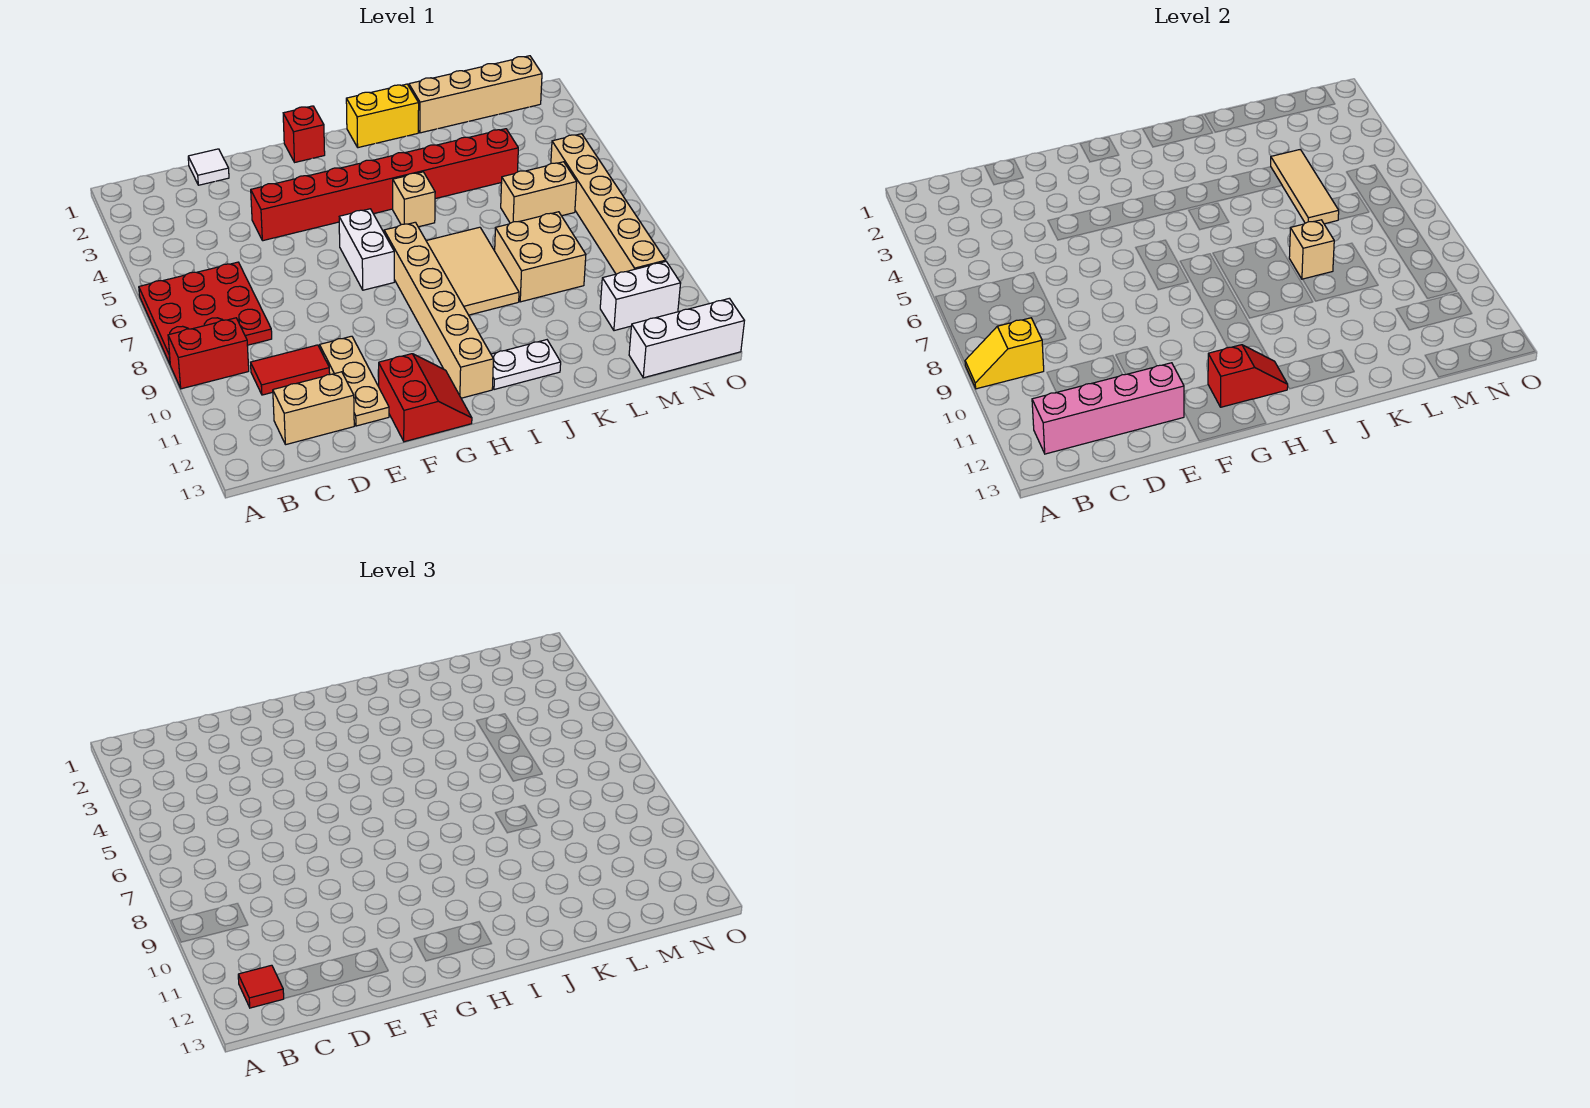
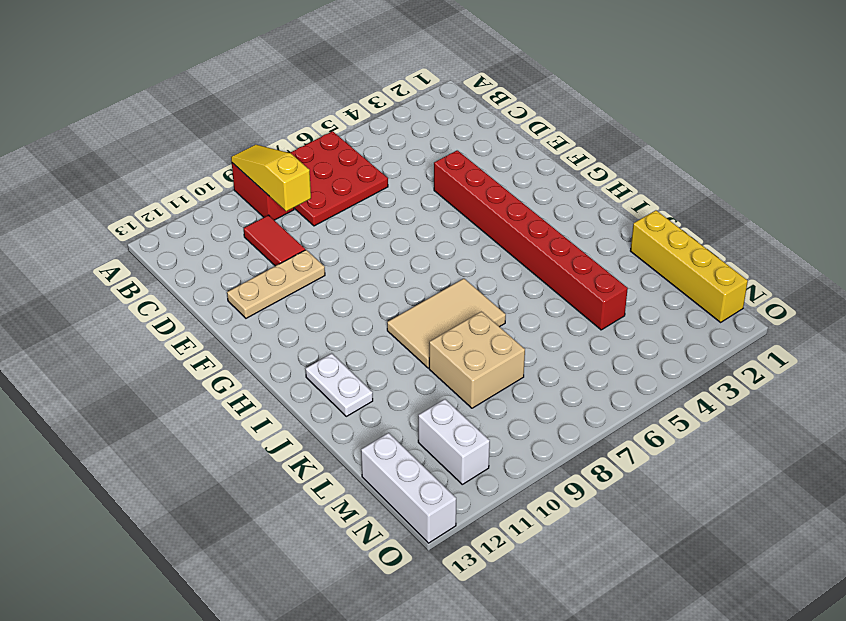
yellow 1x3 slope [231,145,311,211] -> yellow 1x2 slope [965,318,1044,389]
yellow 1x4 brick [630,210,748,322] -> tan 1x4 brick [409,56,542,133]
none -> tan 1x2 brick [273,372,354,445]
none -> white 1x1 tile [188,149,229,185]
none -> red 2x2 slope [379,354,472,442]

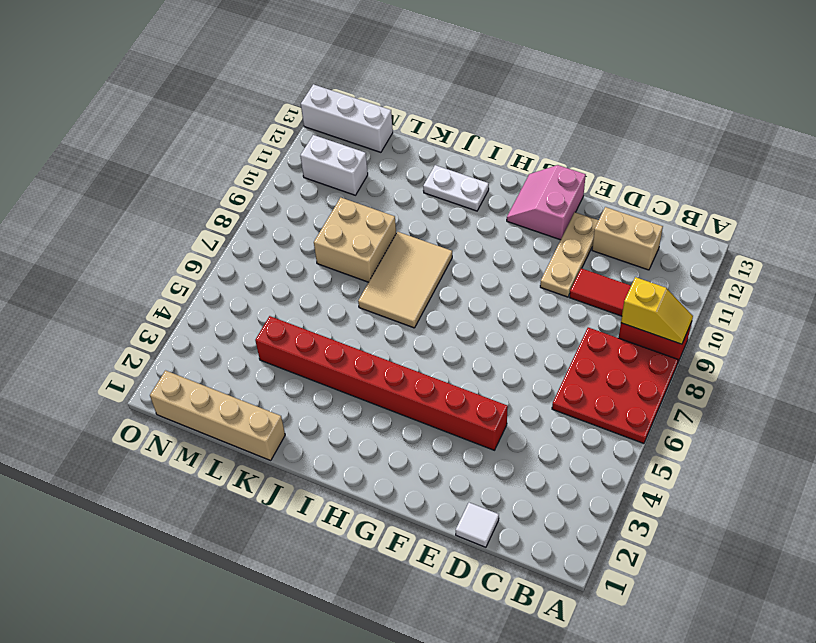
pink 2x2 slope [507,165,586,240] -> red 2x2 slope [379,354,472,442]
none -> red 1x1 brick [283,106,325,162]
none -> white 1x2 brick [339,209,394,290]
none -> tan 1x6 brick [384,222,493,398]

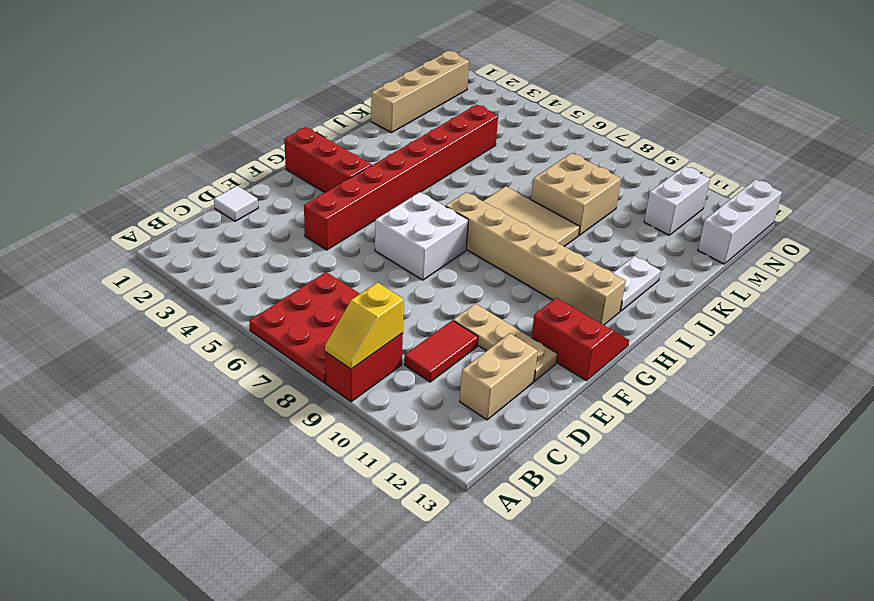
white 2x2 brick [375,192,468,280] -> white 1x2 brick [339,209,394,290]
red 1x3 brick [284,127,372,192] -> red 1x1 brick [283,106,325,162]
none -> yellow 1x2 brick [346,84,419,148]
none -> tan 1x1 brick [393,172,435,227]
none -> tan 1x2 brick [501,162,577,223]

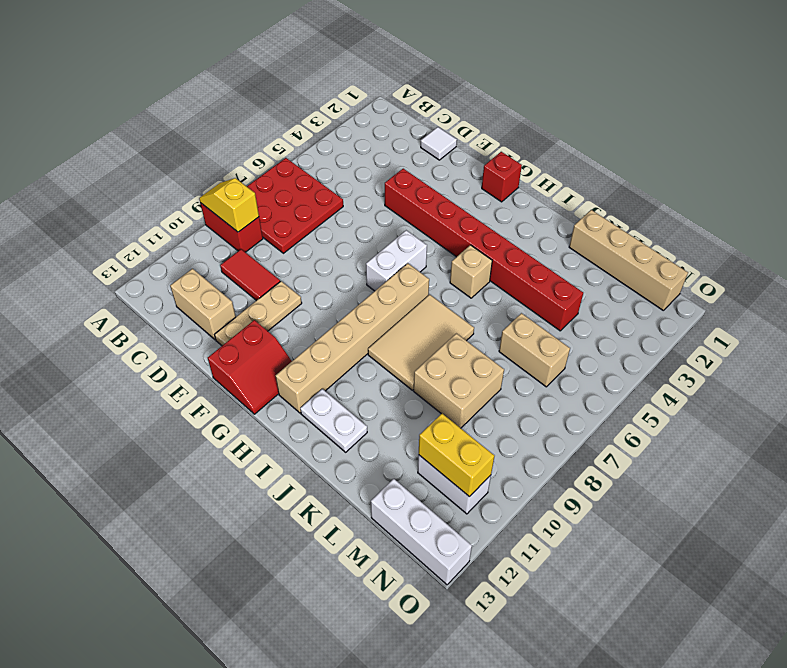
yellow 1x2 brick [419,414,495,497] -> yellow 1x2 brick moved to [346,84,419,148]
none -> tan 1x6 brick [551,134,666,274]
none -> pink 1x4 brick [1032,363,1184,454]
none -> red 1x2 slope [1208,345,1288,407]

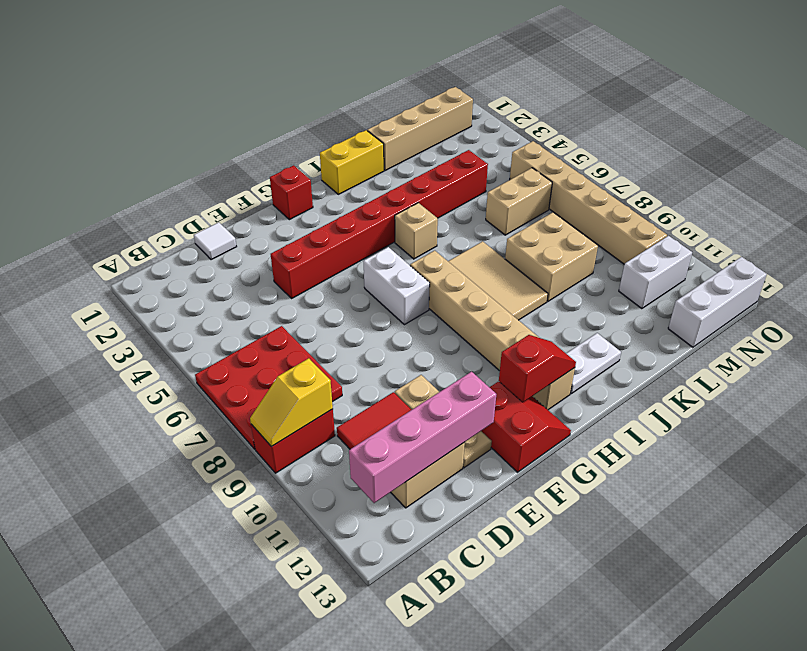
none -> tan 1x1 brick [1289,220,1334,279]
none -> tan 1x3 tile [1271,150,1339,224]
none -> red 1x1 tile [238,965,284,1008]

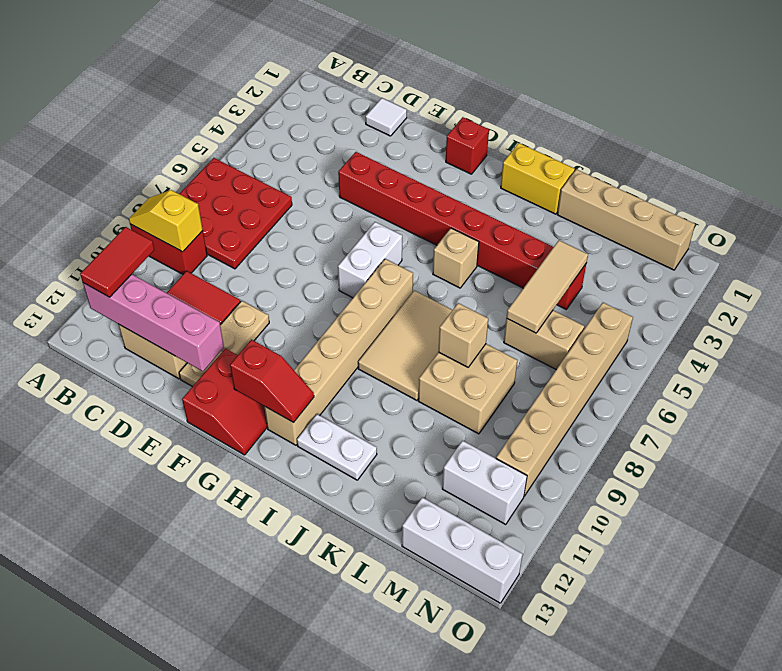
red 1x2 tile [80,227,154,297] -> red 1x1 tile [238,965,284,1008]

